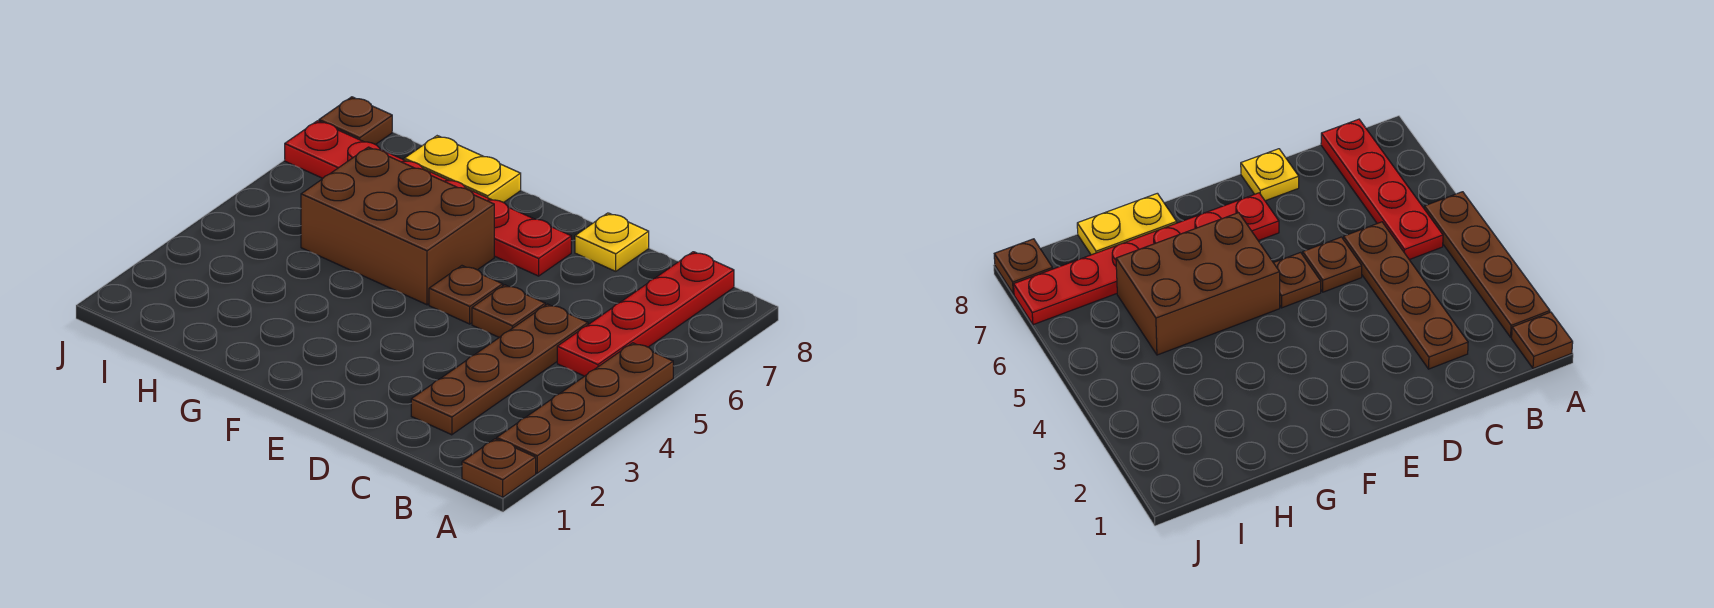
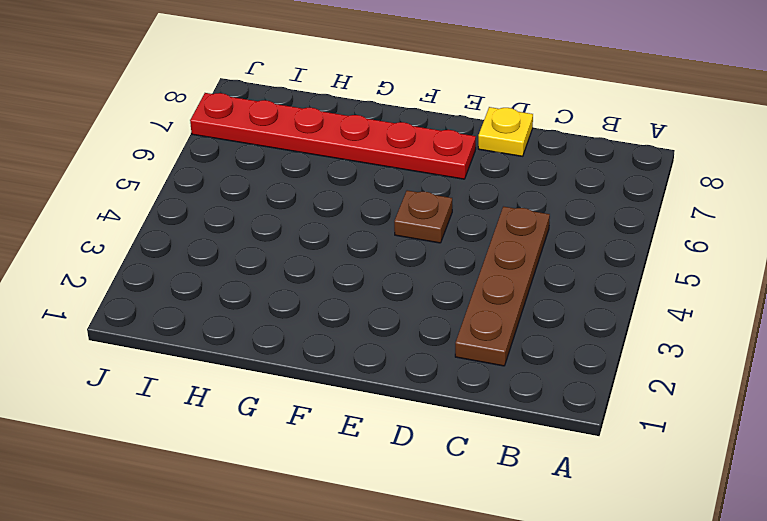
none -> brown 1x1 plate [462,439,536,497]
none -> brown 1x4 plate [497,343,673,473]

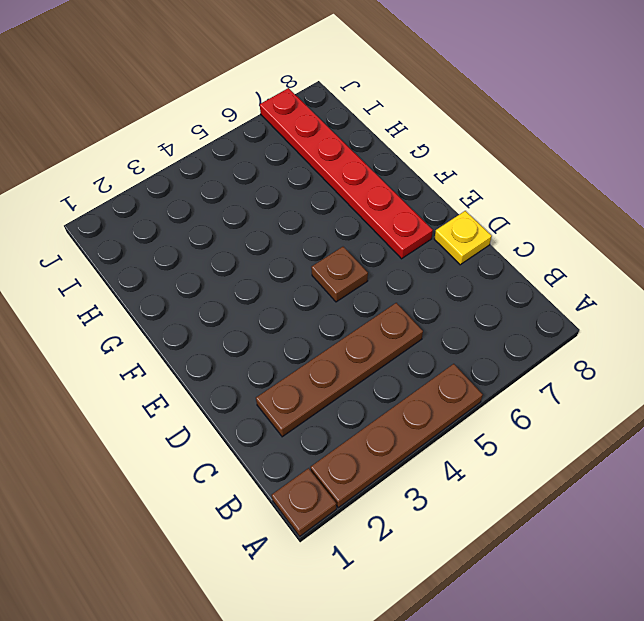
none -> red 1x4 plate [557,252,734,376]
none -> brown 1x1 plate [472,285,545,337]

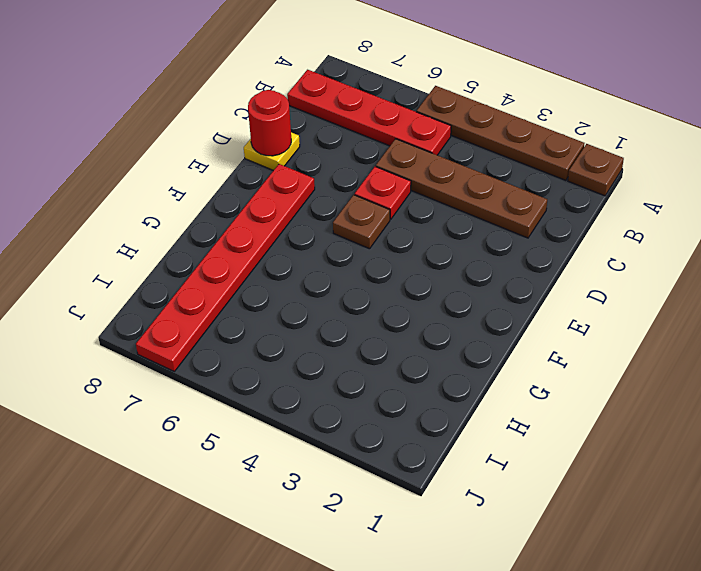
red 1x1 plate [355,167,411,219] -> brown 1x1 plate [472,285,545,337]
red 1x1 round brick [248,90,291,156] -> none
none -> brown 2x3 brick [301,147,494,305]
none -> yellow 1x2 plate [404,136,521,203]

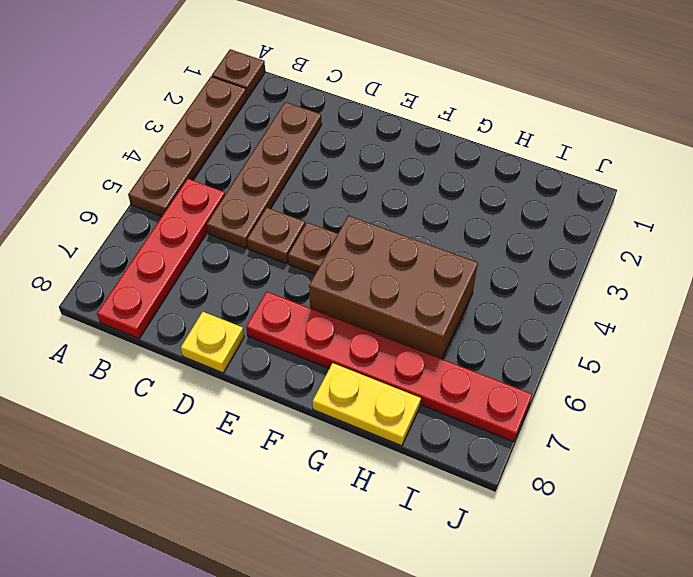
none -> brown 1x1 plate [319,97,392,145]

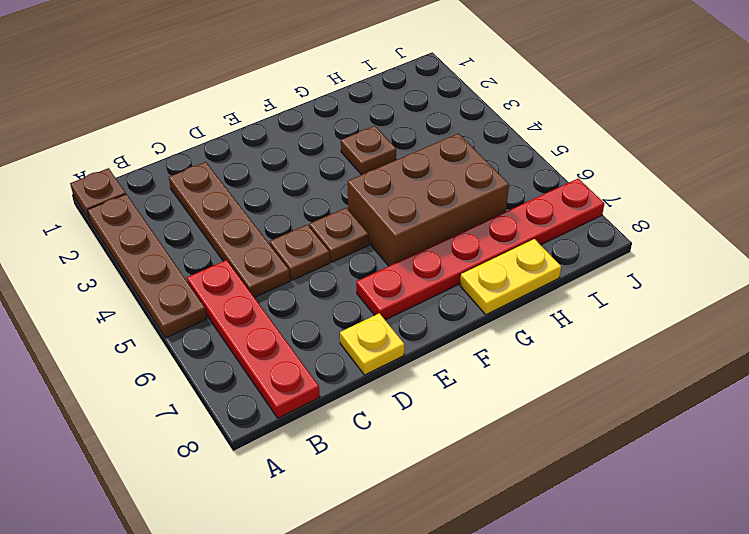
brown 1x1 plate [341,126,396,175] -> brown 1x1 plate moved to [319,97,392,145]

